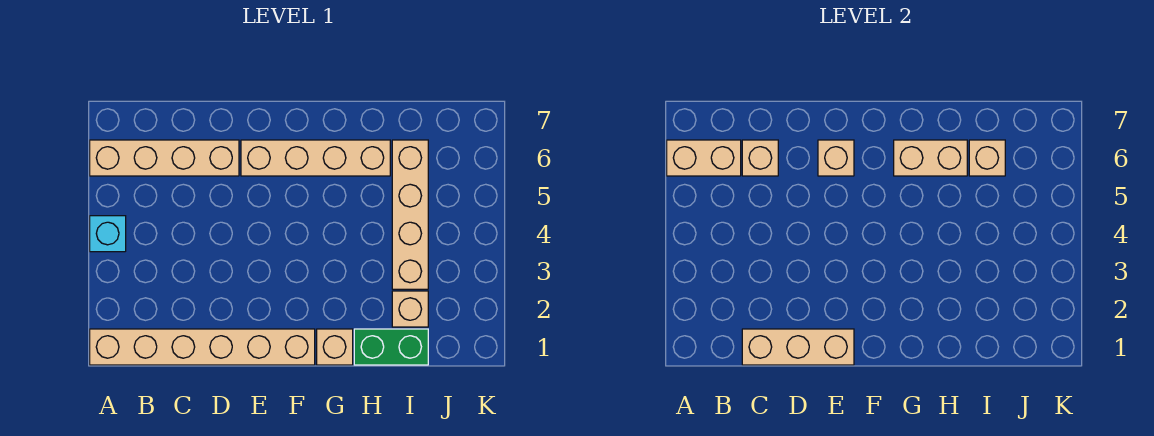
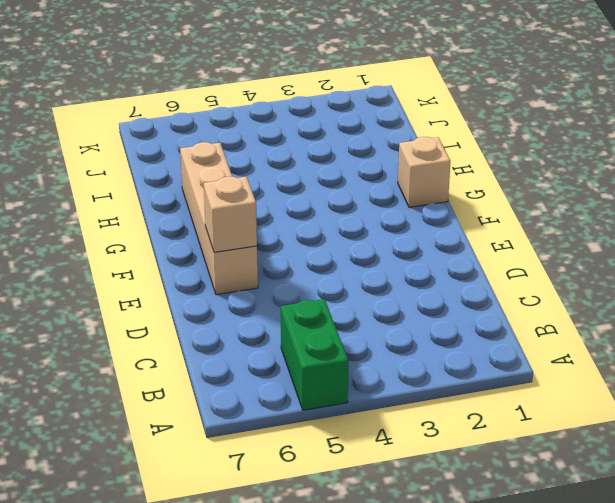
green 1x2 brick [281,299,348,410] -> green 1x2 brick moved to [354,329,428,365]
none -> tan 1x6 brick [90,329,315,365]
none -> cyan 1x1 brick [90,216,126,252]
none -> tan 1x4 brick [90,140,239,176]

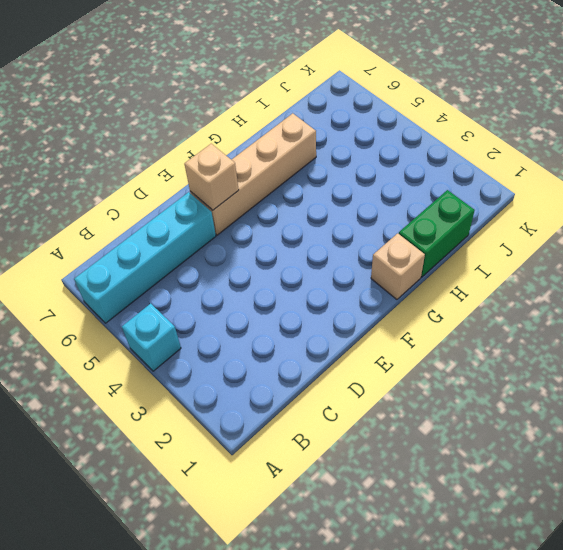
cyan 1x4 brick [74,192,216,323] -> tan 1x4 brick [90,140,239,176]
none -> tan 1x6 brick [90,329,315,365]
none -> tan 1x1 brick [392,291,428,327]
none -> tan 1x4 brick [392,140,428,289]

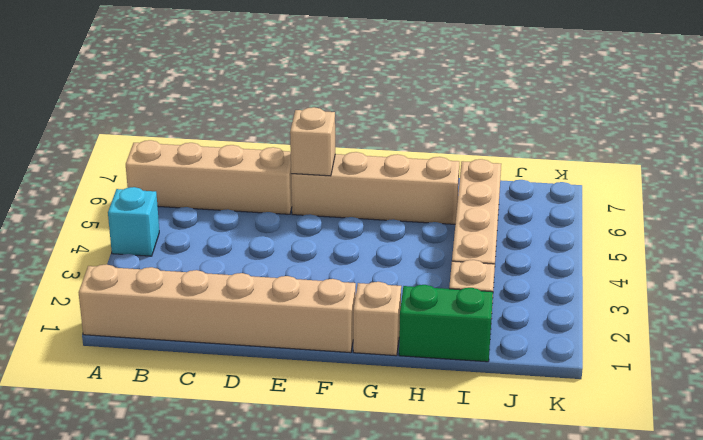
none -> tan 1x2 brick [667,140,741,176]
none -> tan 1x3 brick [742,329,854,365]
none -> tan 1x1 brick [742,140,778,176]

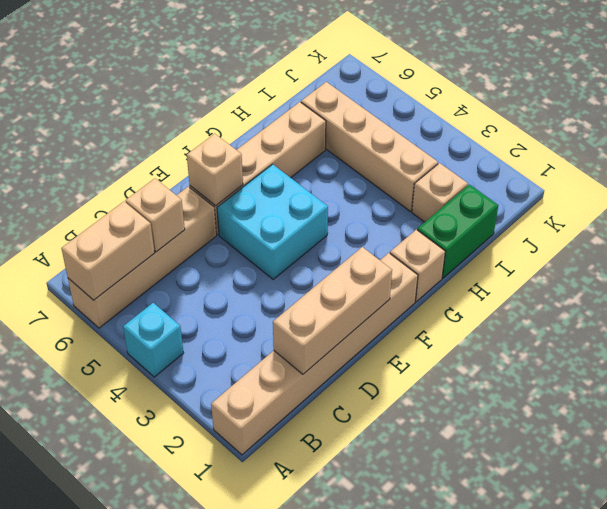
cyan 2x2 brick [217,164,328,279] -> none
none -> tan 1x2 brick [894,140,967,176]
none -> tan 1x1 brick [969,140,1005,176]

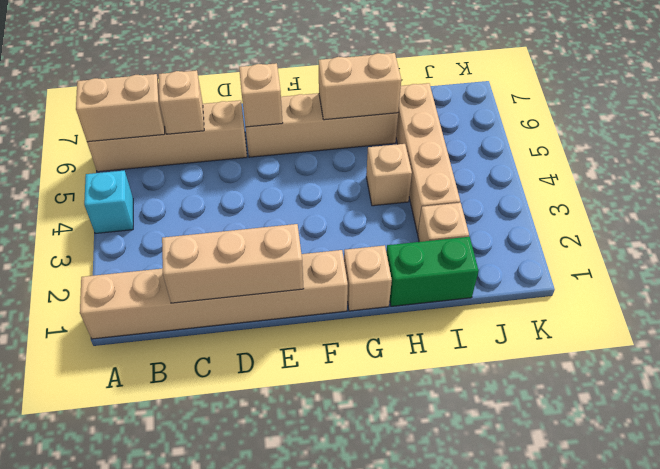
tan 1x1 brick [366,144,412,206] -> tan 1x1 brick moved to [969,140,1005,176]

